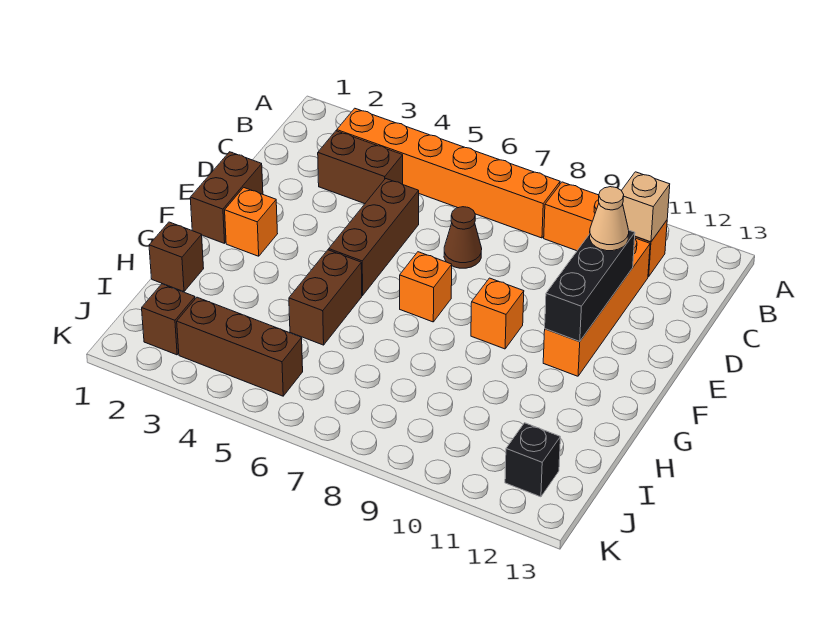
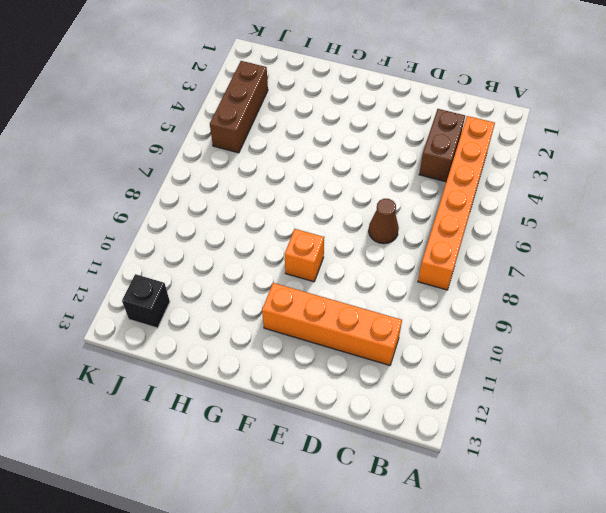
none -> orange 1x3 brick [544,182,667,277]
none -> brown 1x3 brick [329,179,419,295]
none -> brown 1x2 brick [190,152,263,243]

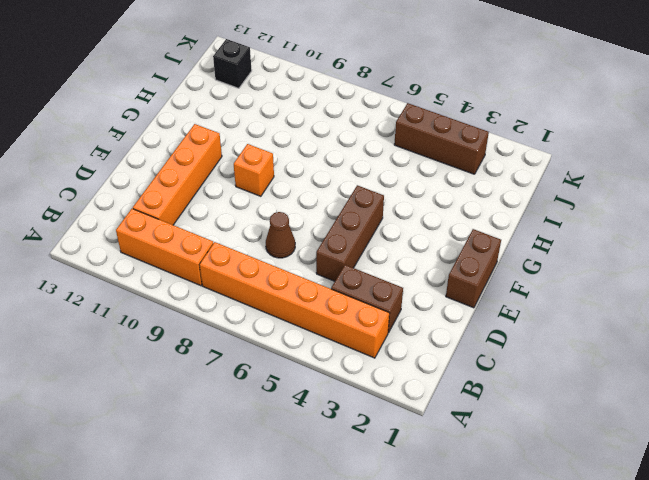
none -> orange 1x1 brick [225,188,278,256]
none -> orange 1x1 brick [400,252,452,322]
none -> brown 1x2 brick [289,250,362,345]

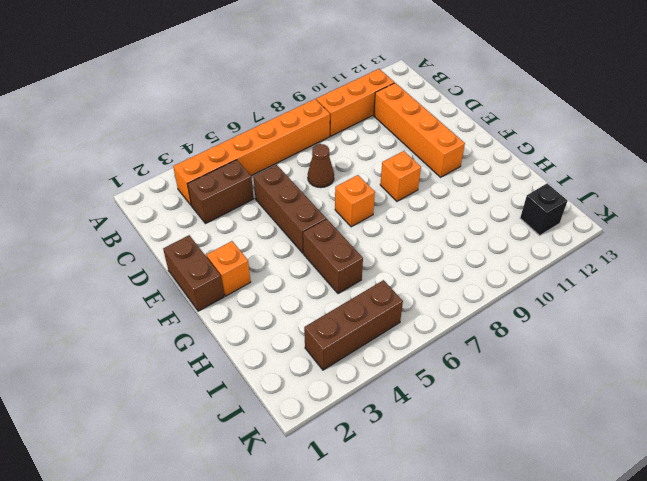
none -> brown 1x1 brick [149,222,204,292]
none -> brown 1x1 brick [142,284,195,355]
none -> tan 1x1 brick [621,172,670,242]

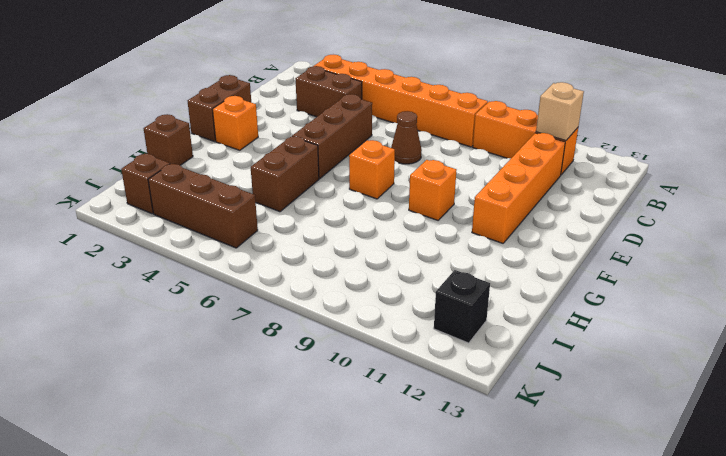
none -> black 1x3 brick [545,230,635,342]
none -> tan 1x1 cone [590,187,629,251]

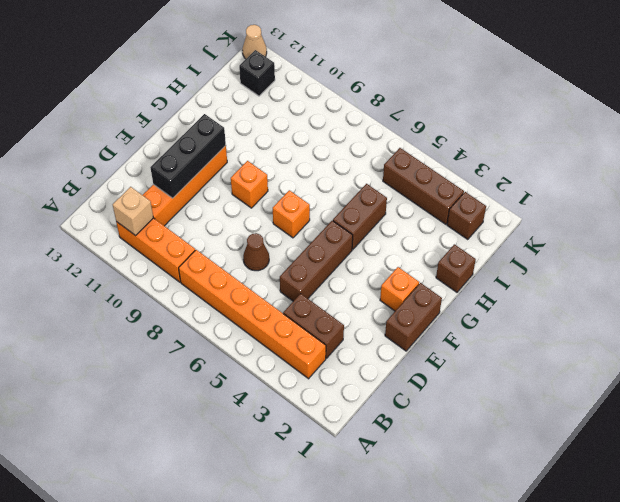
tan 1x1 cone [242,25,267,59] -> tan 1x1 cone moved to [590,187,629,251]

